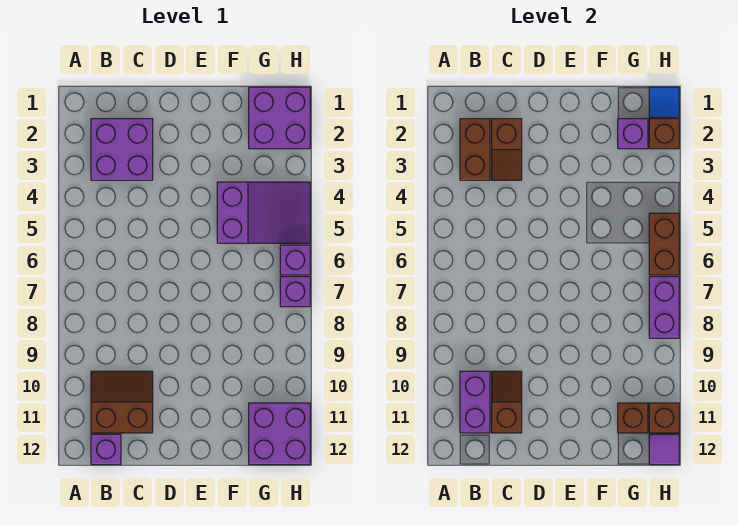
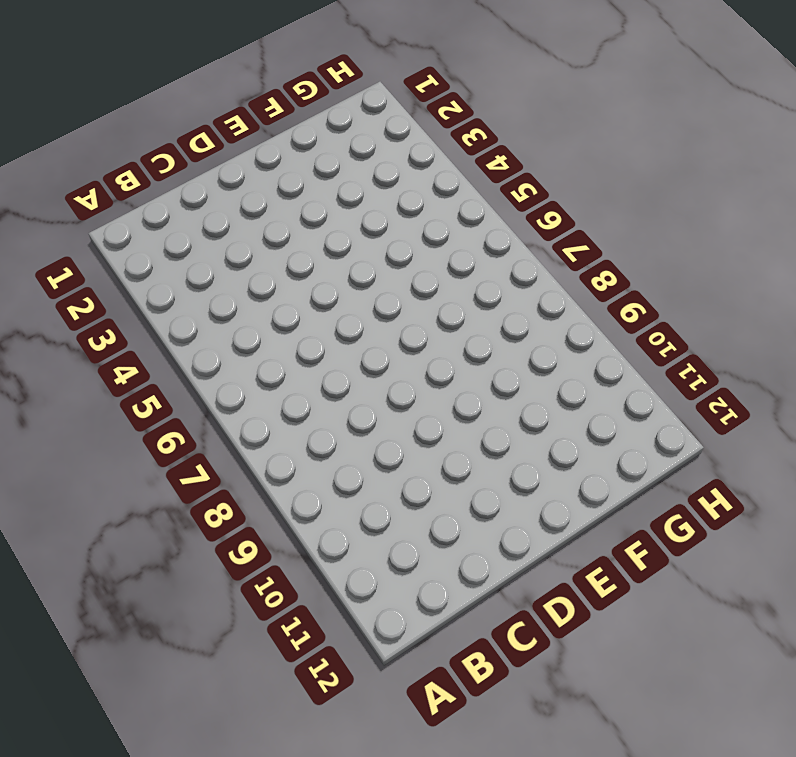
none -> purple 2x2 brick [91,119,153,180]
none -> brown 2x2 slope [91,371,153,433]
none -> purple 1x1 brick [91,434,121,465]

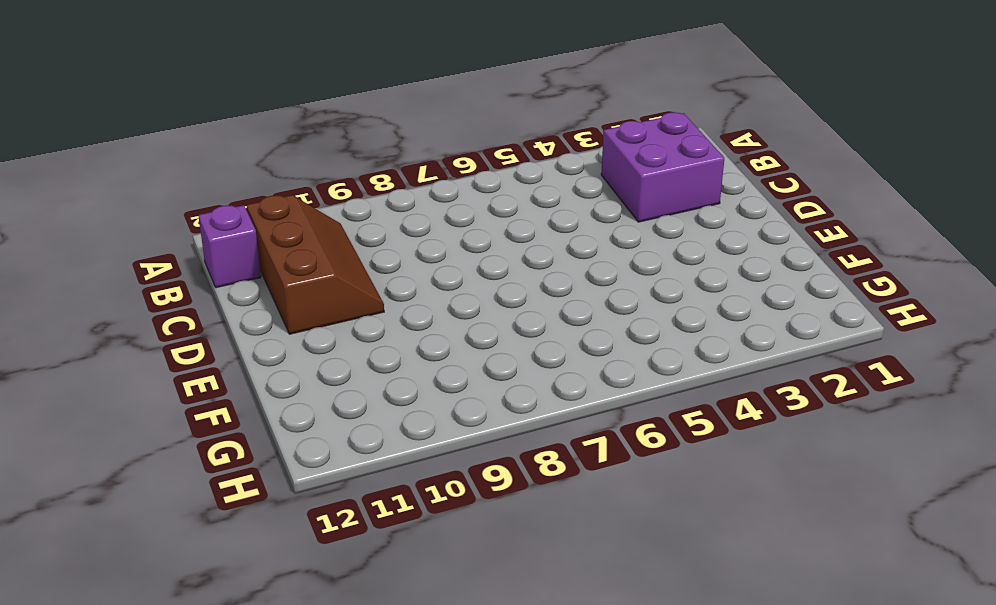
brown 2x3 slope [247,195,384,334] -> brown 2x2 slope [91,371,153,433]
none -> purple 2x3 slope [217,182,310,243]
none -> purple 2x2 brick [249,87,310,149]
none -> purple 2x2 brick [249,403,310,465]

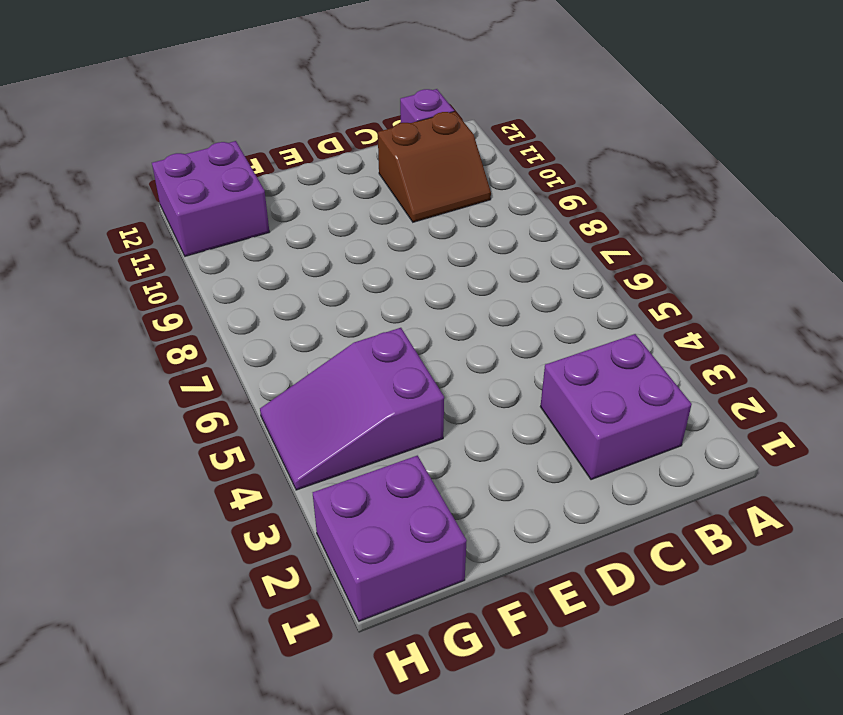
none -> purple 1x1 brick [280,245,310,275]
none -> purple 1x1 brick [280,277,310,307]
none -> brown 1x2 brick [460,119,490,180]

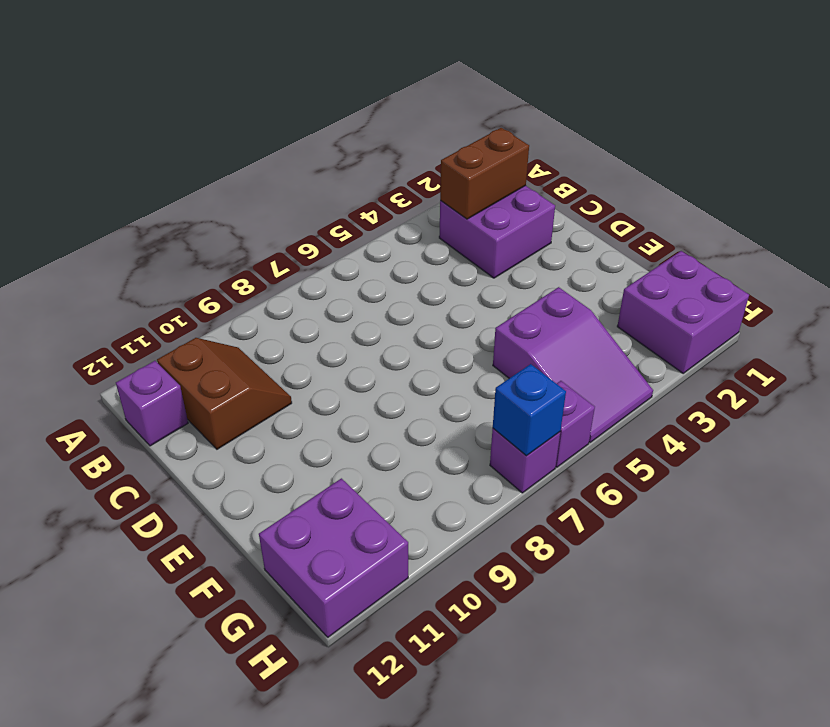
blue 1x1 brick [493,364,566,456] -> purple 1x2 brick [649,277,679,338]
none -> purple 1x2 brick [460,371,490,433]
none -> brown 1x2 slope [492,119,522,180]
none -> brown 1x2 slope [492,371,522,433]

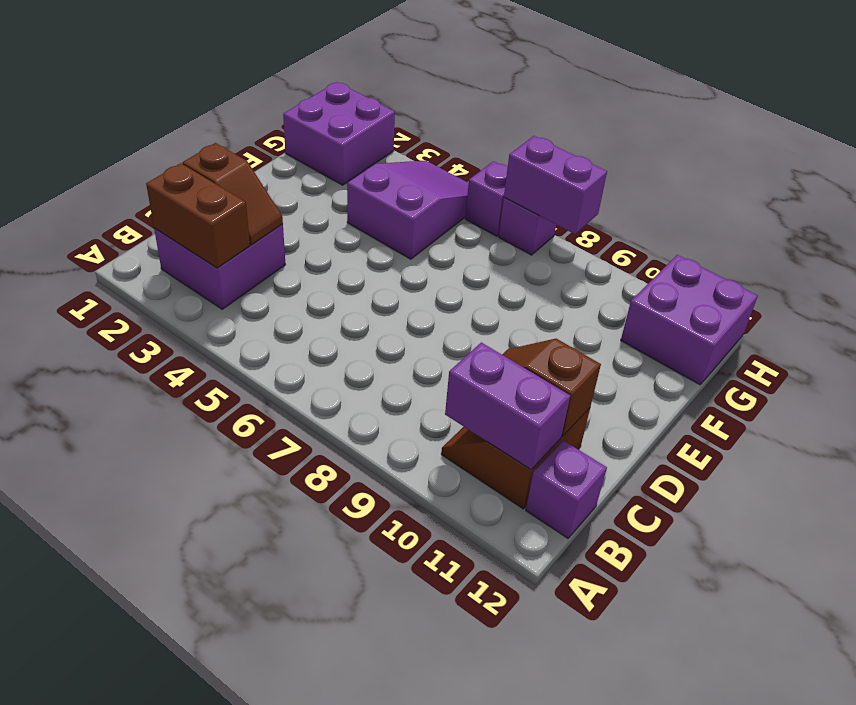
none -> purple 1x1 brick [618,119,648,149]
none -> brown 1x1 brick [618,403,648,433]
none -> blue 1x1 tile [649,87,679,117]

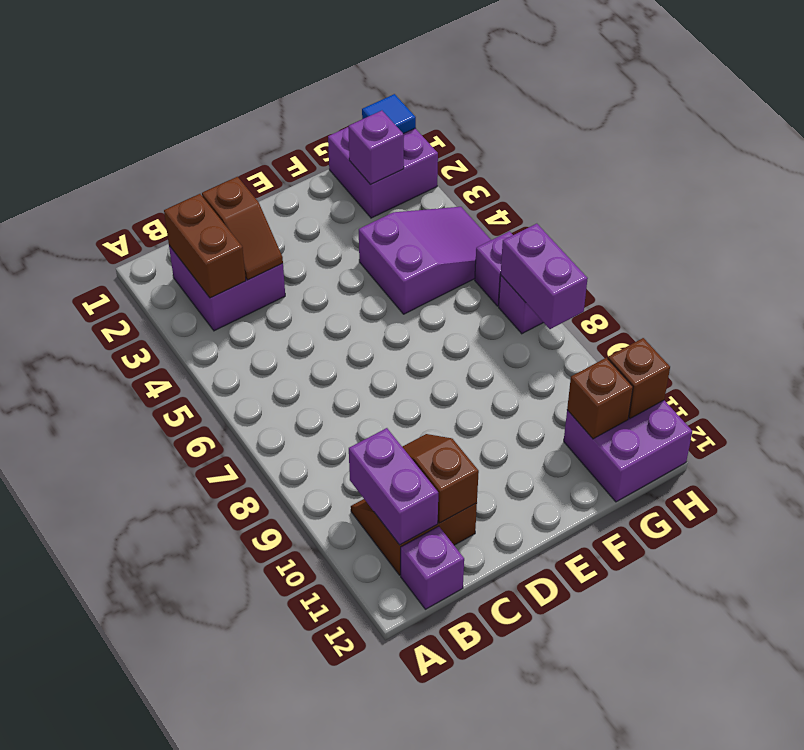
none -> brown 1x1 brick [649,119,679,149]
none -> brown 1x2 brick [649,213,679,275]
none -> purple 1x1 tile [649,434,679,465]

